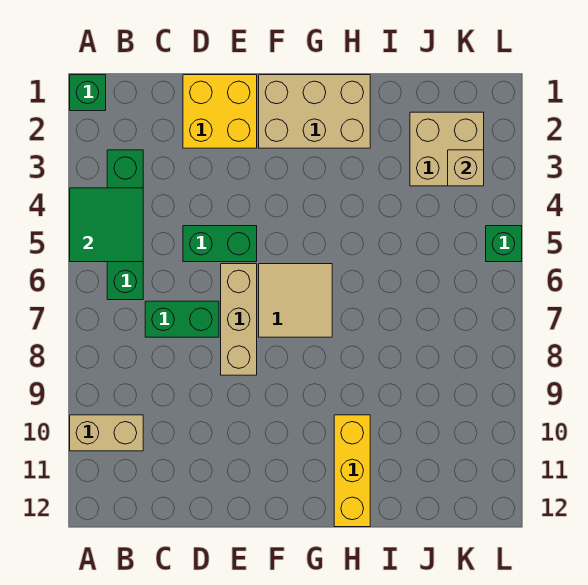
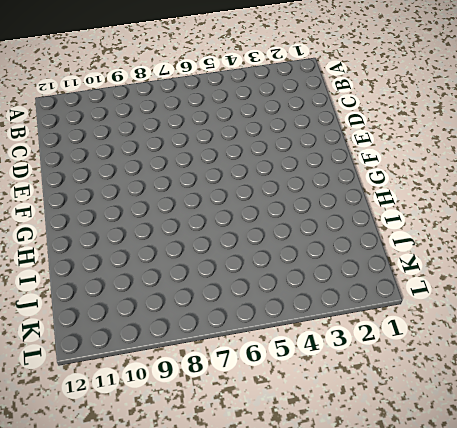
none -> green 1x1 brick [70,75,106,111]
none -> tan 1x2 brick [70,415,143,451]
none -> green 1x4 brick [107,150,143,300]

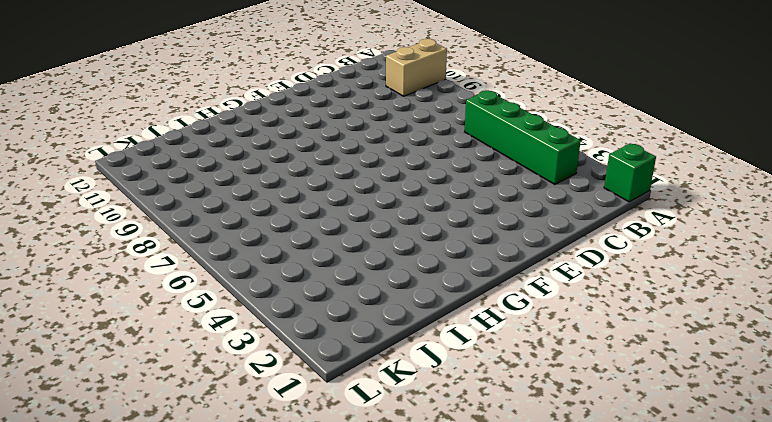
none -> green 1x2 brick [145,301,219,337]
none -> yellow 2x2 brick [183,75,257,148]
none -> green 1x2 brick [183,226,257,262]

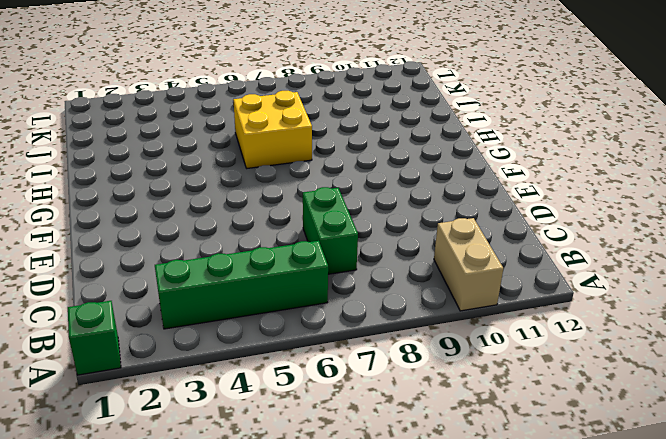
yellow 2x2 brick [233,91,312,168] -> yellow 2x2 brick moved to [183,75,257,148]
none -> green 1x2 brick [183,226,257,262]
none -> tan 1x3 brick [221,264,257,375]
none -> tan 2x3 brick [259,75,370,148]

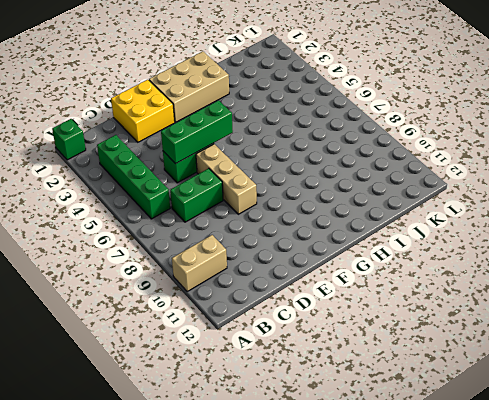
green 1x3 brick [161,100,233,164] -> none
none -> tan 2x2 tile [259,264,332,337]
none -> yellow 1x3 brick [334,415,370,527]
none -> tan 2x2 brick [410,112,484,186]

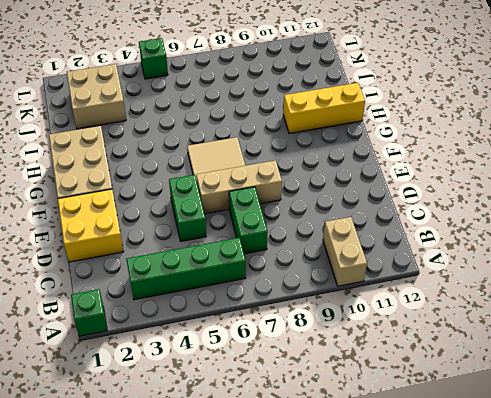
none -> green 2x2 tile [70,188,143,262]
none -> tan 1x1 brick [448,150,484,186]

